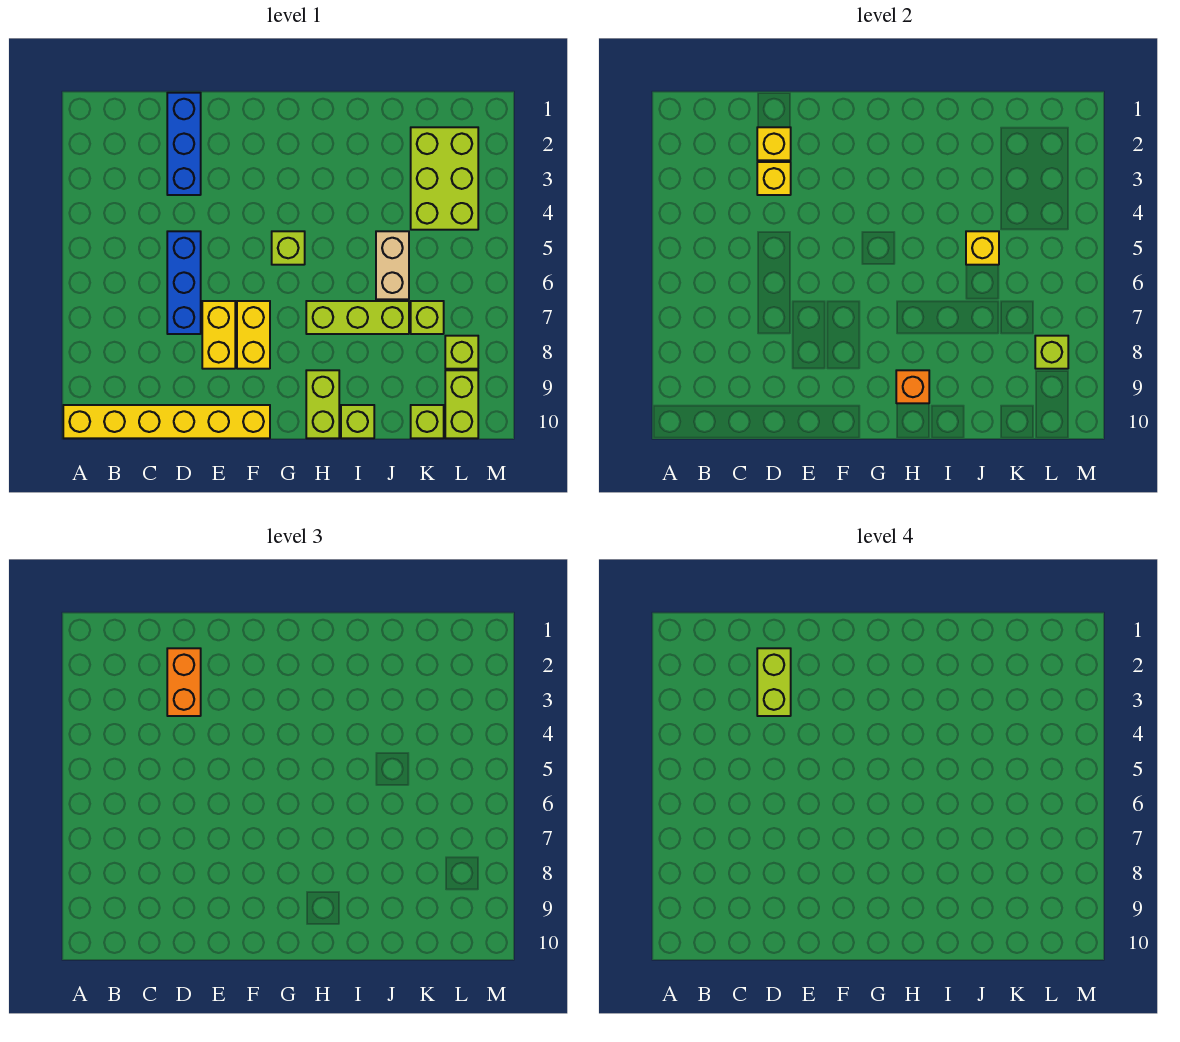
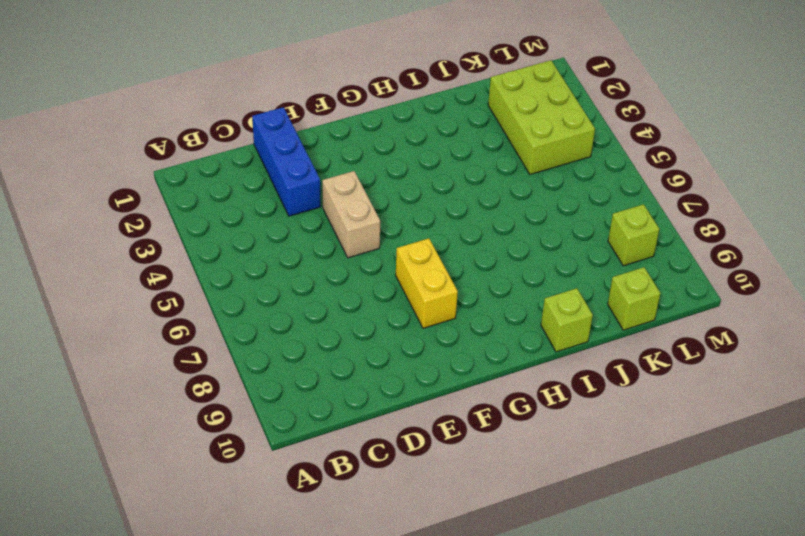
tan 1x2 brick [322,171,380,258] -> tan 1x2 brick moved to [376,231,409,299]
none -> yellow 1x6 brick [63,405,270,438]
none -> blue 1x3 brick [167,231,201,334]
none -> yellow 1x2 brick [202,301,235,369]

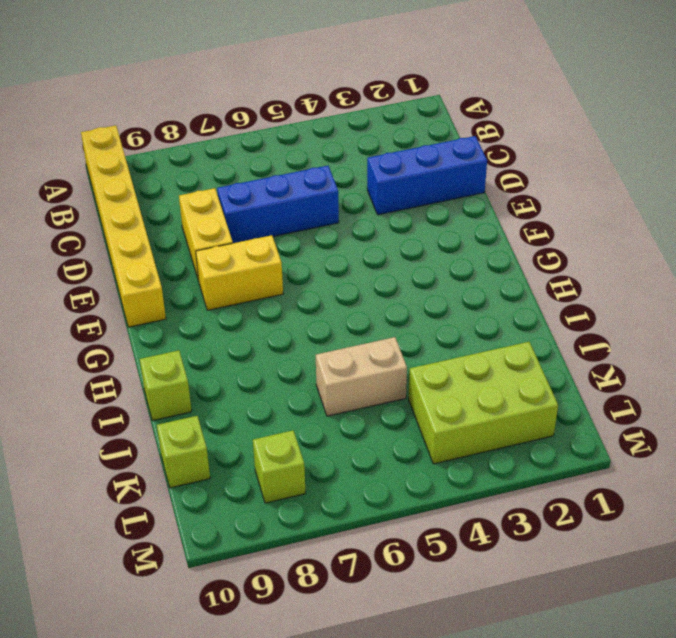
yellow 1x2 brick [179,188,233,280] -> yellow 1x2 brick turned to [202,301,235,369]
none -> lime 1x1 brick [272,231,305,265]
none -> lime 1x3 brick [306,301,409,334]
none -> lime 1x2 brick [306,370,339,438]

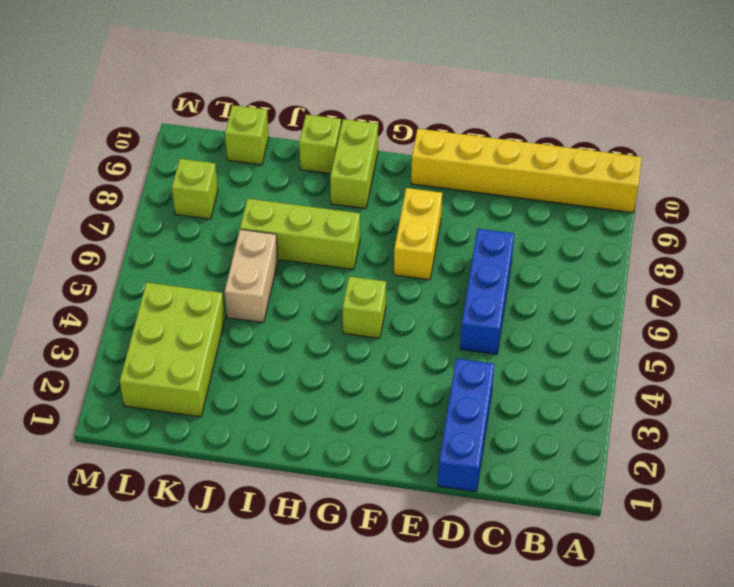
none -> yellow 1x2 brick [202,301,235,369]
none -> lime 1x1 brick [411,301,444,334]
none -> lime 1x2 brick [445,370,478,438]

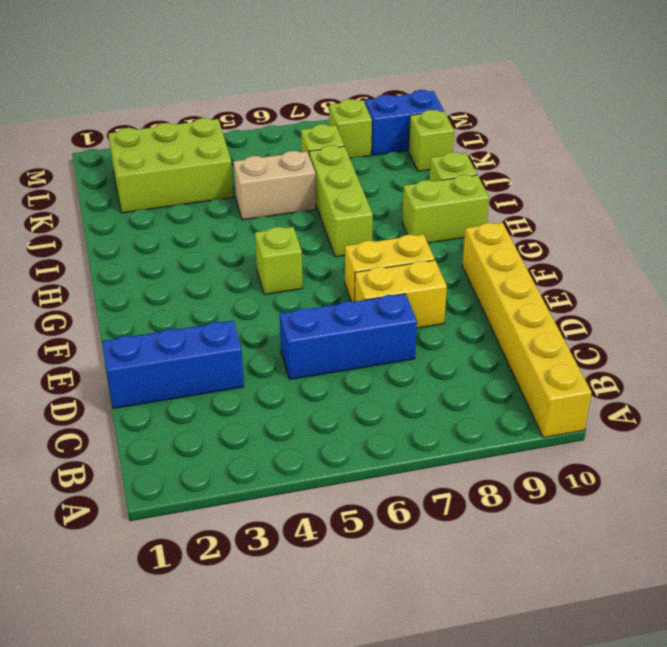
blue 1x2 brick [365,90,443,155] -> lime 1x2 brick [445,370,478,438]
none -> yellow 1x1 brick [757,127,791,160]
none -> yellow 1x1 brick [757,162,791,195]
none -> orange 1x1 brick [896,370,929,403]

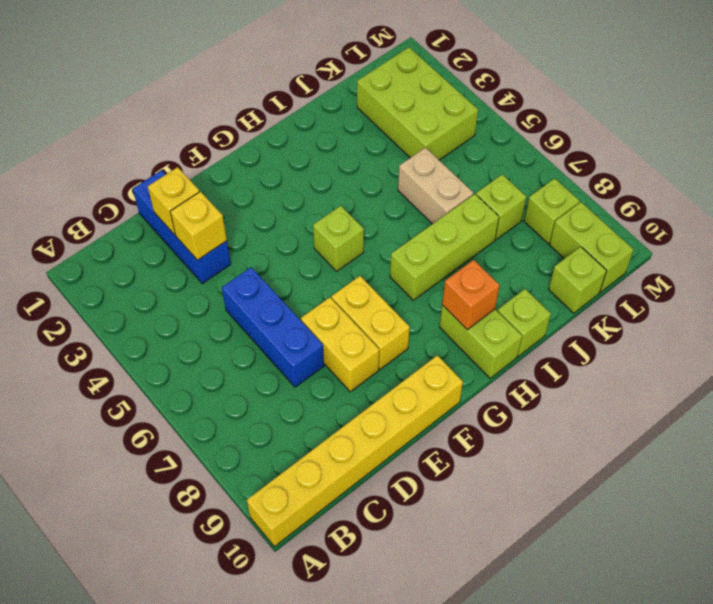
none -> yellow 1x1 brick [966,231,999,265]
none -> lime 1x1 brick [1035,336,1068,369]
none -> orange 1x2 brick [167,648,201,716]

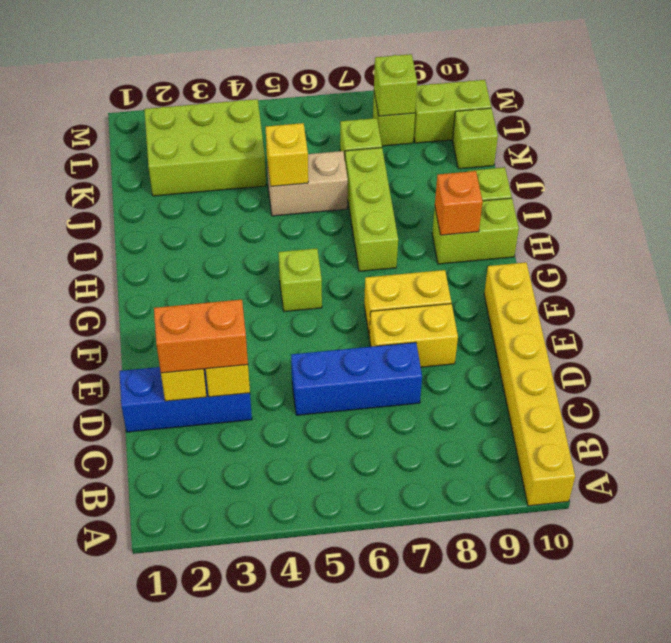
none -> lime 1x2 brick [757,648,791,716]

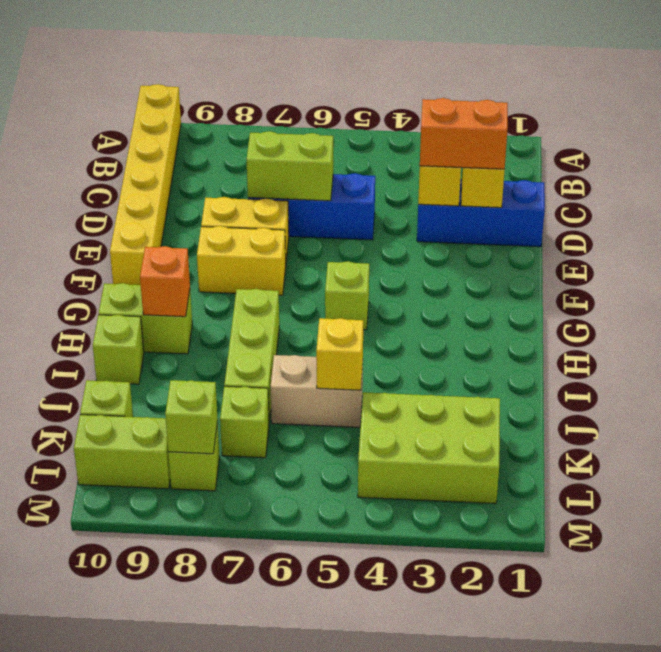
lime 1x2 brick [247,131,333,201] -> lime 1x2 brick moved to [757,648,791,716]

